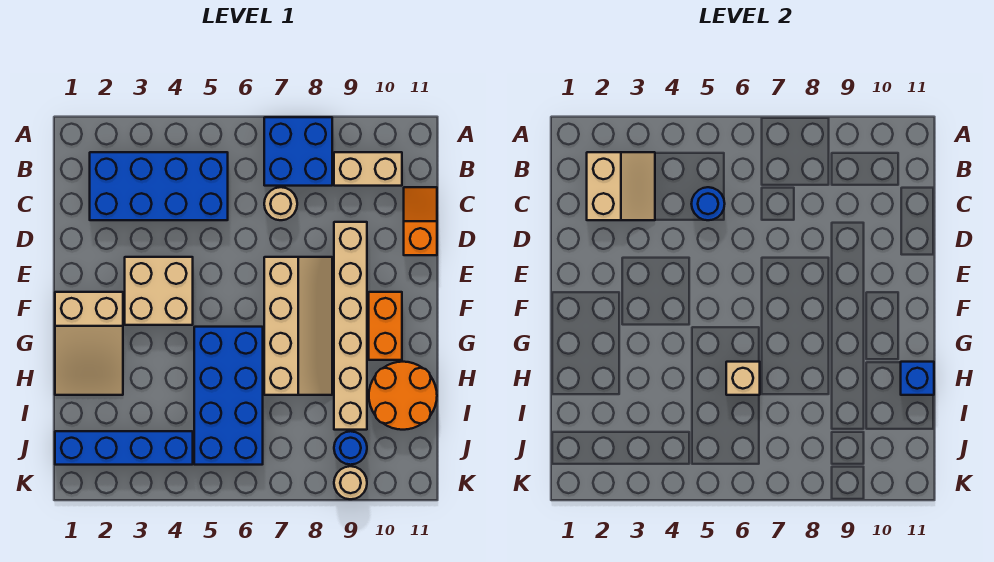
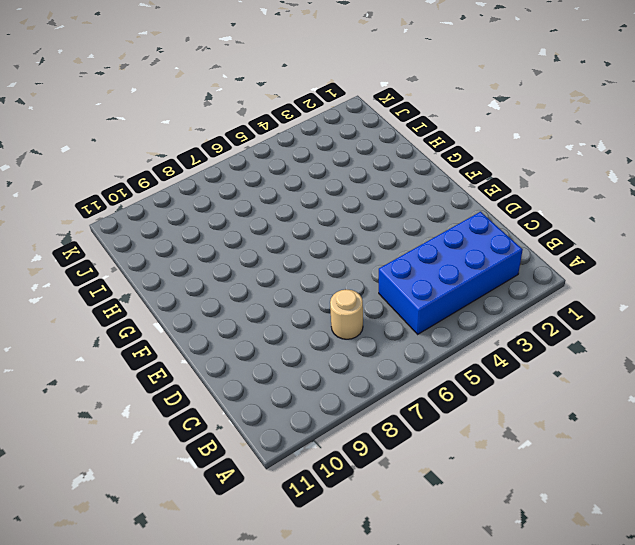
none -> blue 2x2 brick [264,117,332,186]
none -> tan 1x2 brick [334,152,402,186]
none -> orange 1x2 slope [404,187,437,255]

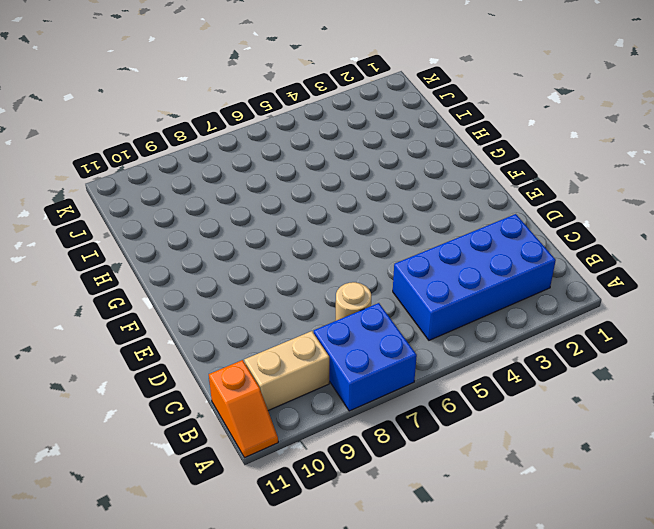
orange 1x2 slope [209,360,278,458] -> orange 1x2 slope moved to [404,187,437,255]
none -> tan 1x6 brick [334,222,367,430]
none -> tan 2x2 brick [125,257,193,325]
none -> tan 2x4 slope [264,257,332,395]

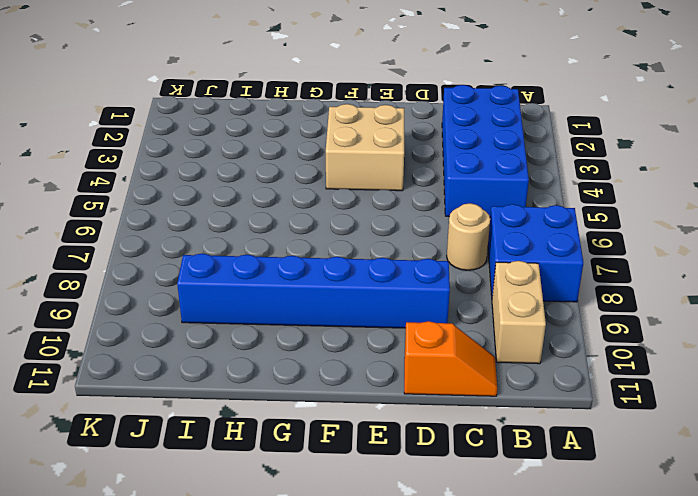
blue 1x6 brick [177,253,450,328] -> tan 1x6 brick [334,222,367,430]
none -> tan 2x4 slope [264,257,332,395]
none -> tan 2x3 slope [55,292,123,395]
none -> orange 1x2 brick [369,292,402,360]

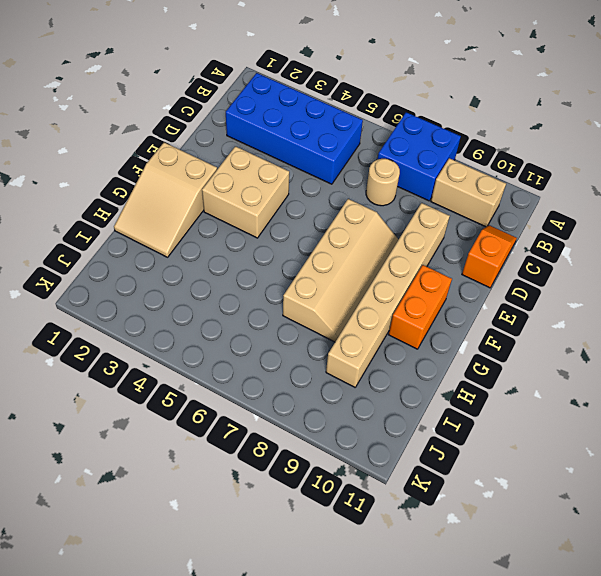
none -> blue 2x4 brick [194,327,263,465]
none -> orange 2x2 round brick [369,362,437,430]
none -> blue 1x4 brick [55,431,193,465]

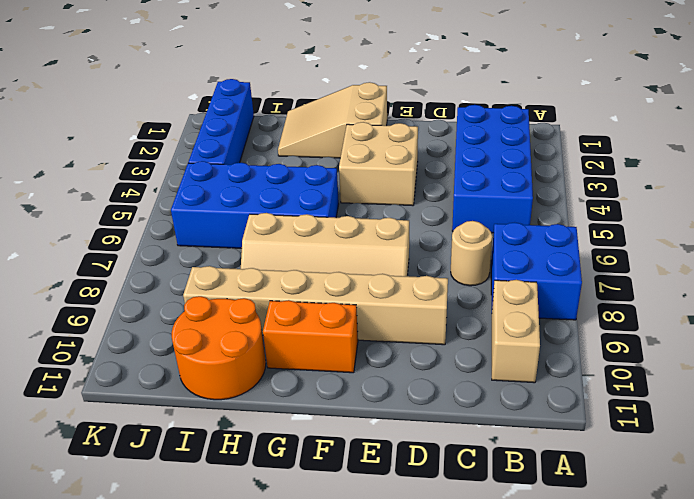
none -> orange 1x2 slope [404,187,437,255]
none -> blue 1x1 round brick [334,431,367,465]
none -> tan 1x1 round brick [334,466,367,499]

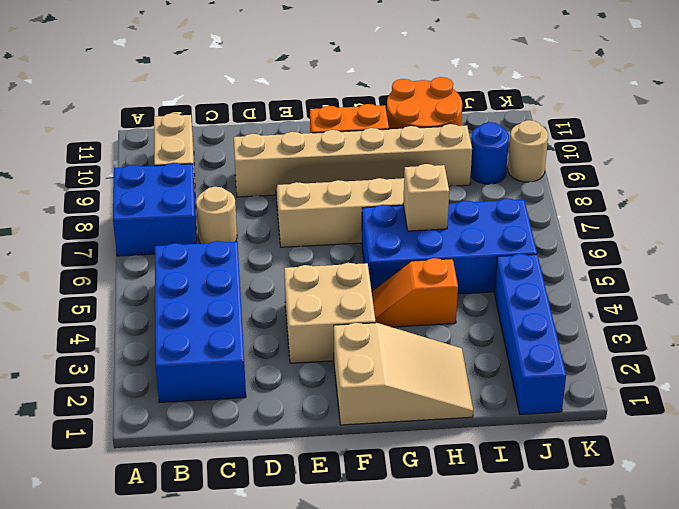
orange 1x2 slope [372,258,458,327] -> orange 1x2 slope moved to [404,187,437,255]
none -> tan 2x2 slope [587,152,655,220]
none -> blue 1x1 round brick [691,187,725,220]
none -> blue 1x1 brick [901,362,934,395]

